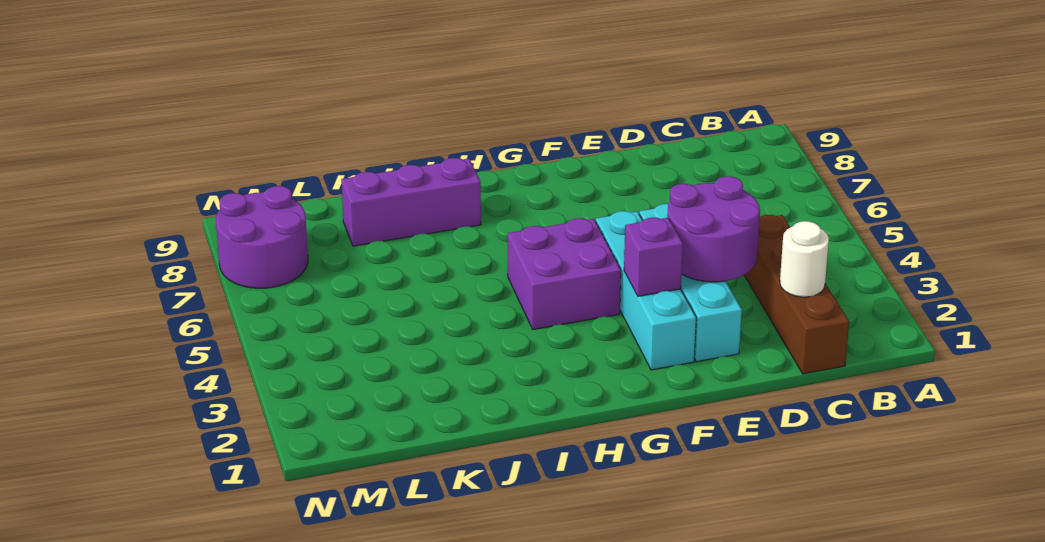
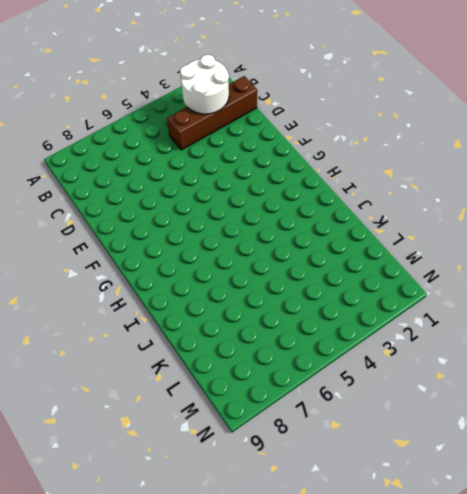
white 2x2 round brick [180,55,229,114] -> white 1x1 round brick [780,221,829,297]
none -> cyan 1x4 brick [639,204,742,362]
none -> cyan 1x4 brick [596,211,696,370]

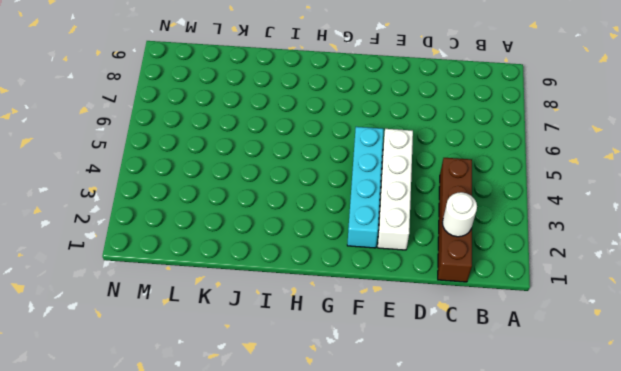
white 1x4 brick [378,129,413,250] -> cyan 1x4 brick [639,204,742,362]
none -> purple 2x2 brick [508,218,621,330]
none -> purple 1x3 brick [341,158,481,246]

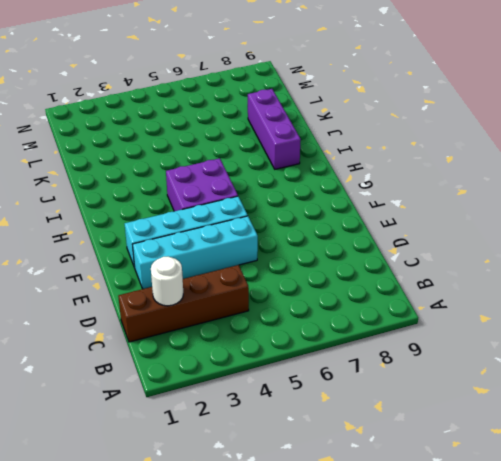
none -> purple 2x2 round brick [216,186,308,288]
none -> purple 2x2 round brick [667,176,760,282]

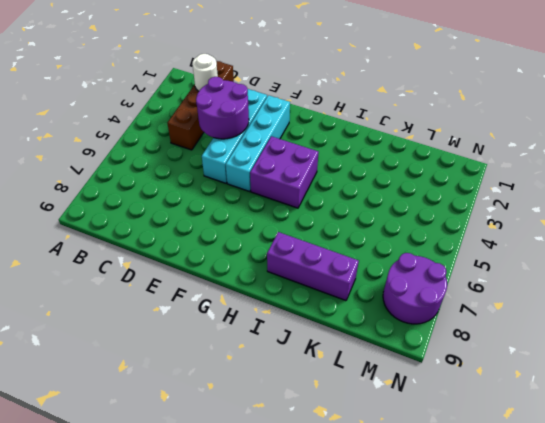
none -> purple 1x1 brick [624,217,683,296]

